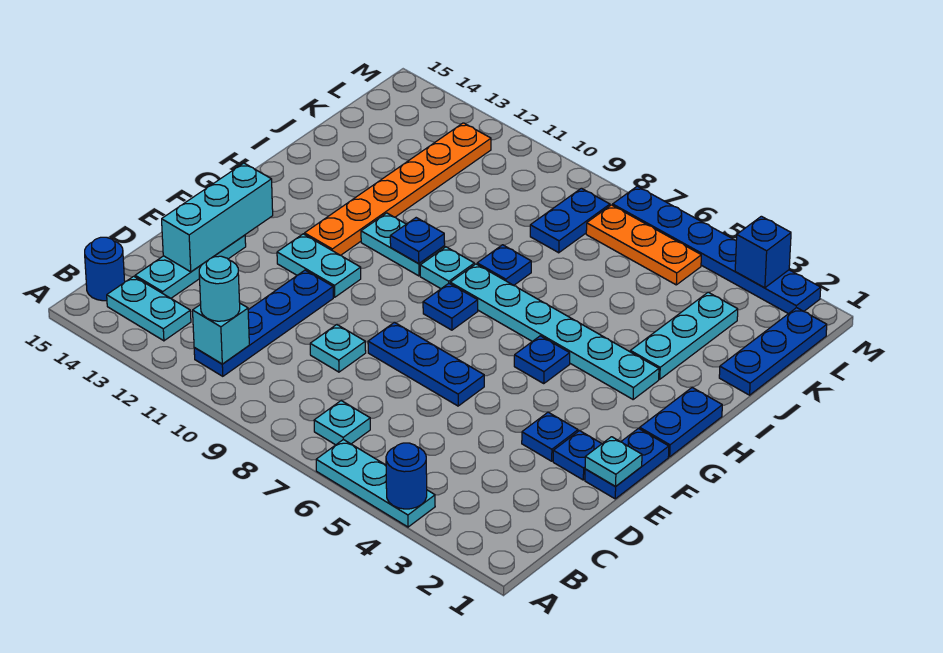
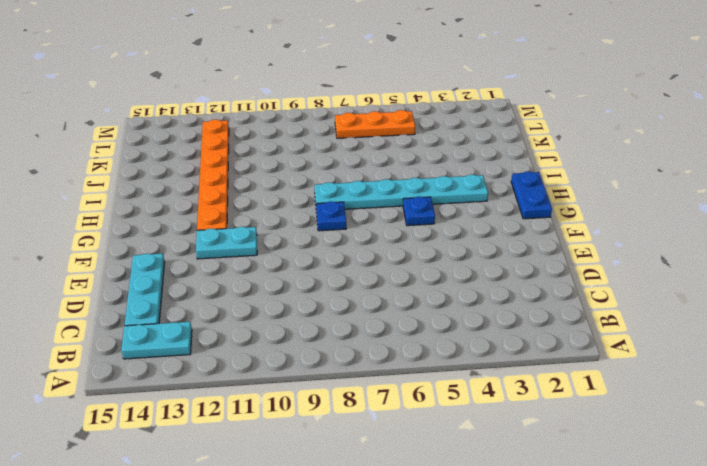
none -> cyan 1x3 plate [316,439,435,527]
none -> cyan 1x1 plate [314,401,370,445]
none -> blue 1x4 plate [194,270,333,376]
none -> blue 1x1 round brick [85,237,125,301]

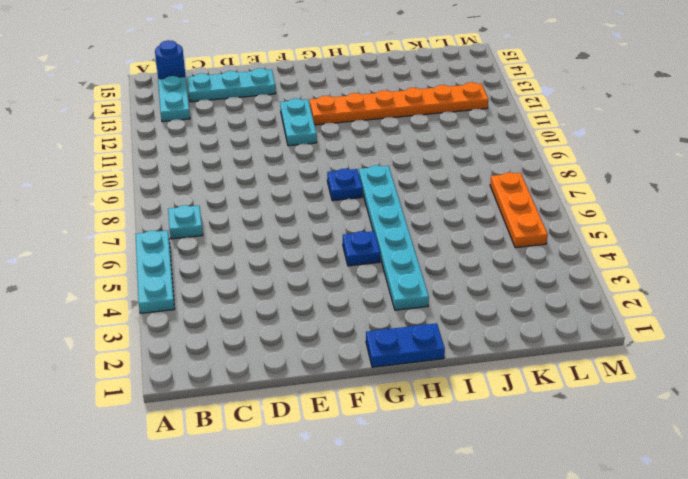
none -> blue 1x4 plate [194,270,333,376]
none -> cyan 1x1 plate [310,325,366,372]
none -> blue 1x2 plate [585,429,669,499]
none -> blue 1x1 plate [553,431,602,480]

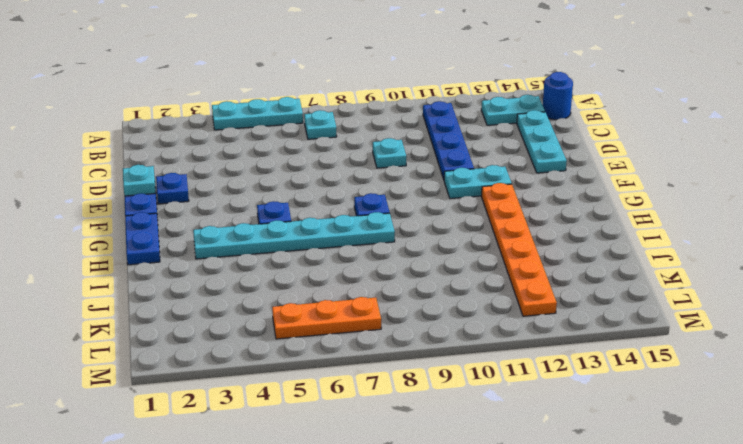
none -> blue 1x1 plate [522,412,578,461]
none -> blue 1x3 plate [368,322,484,406]
none -> cyan 1x1 plate [420,247,475,289]
none -> cyan 1x2 plate [361,213,445,276]

